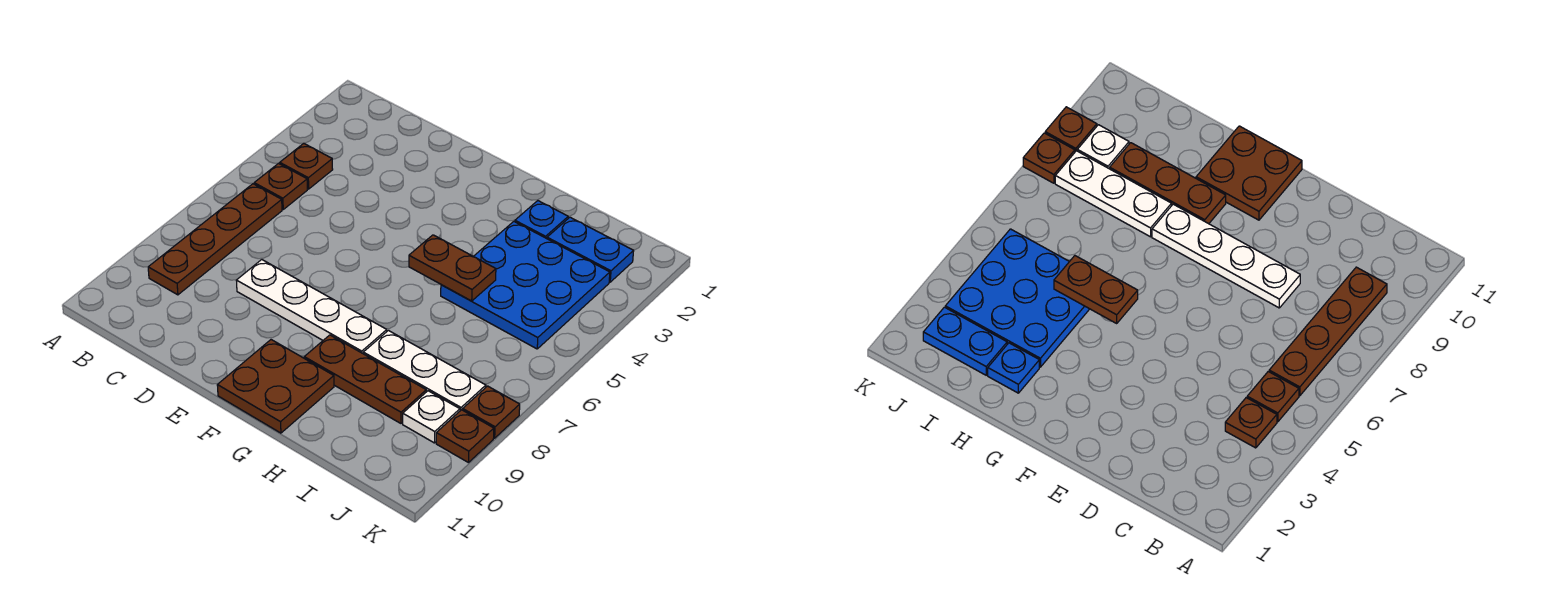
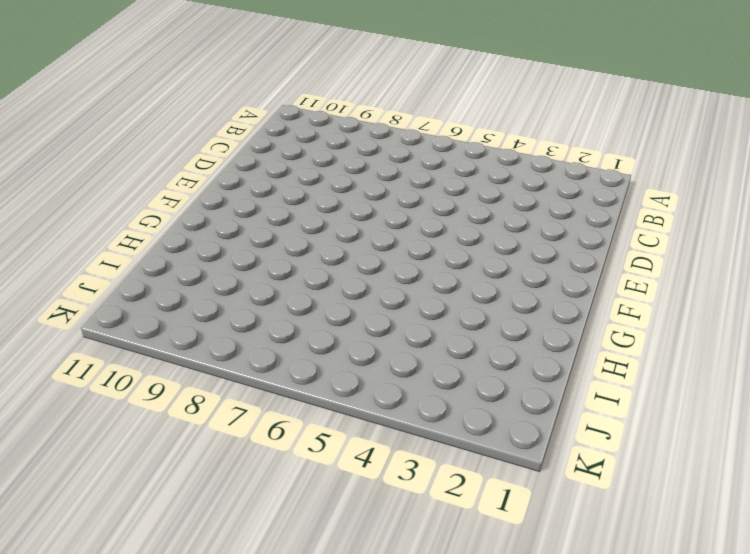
none -> brown 1x1 plate [280,143,333,189]
none -> brown 1x1 plate [254,163,307,209]
none -> brown 1x4 plate [148,184,282,295]

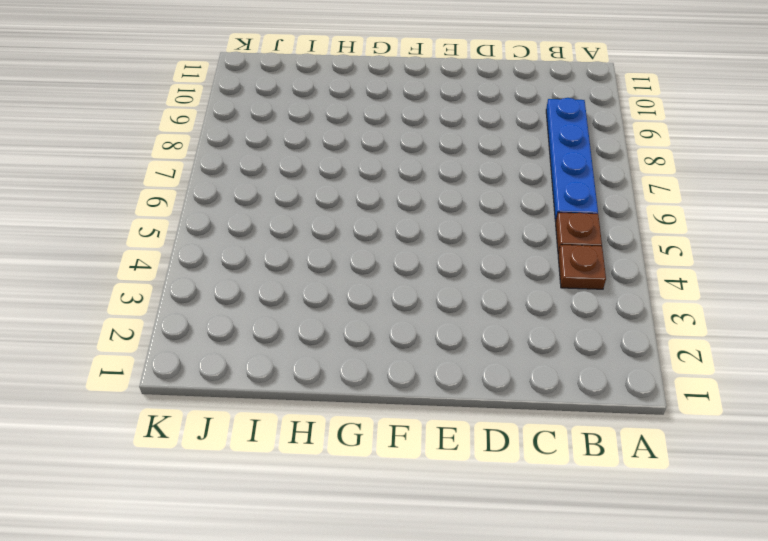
blue 1x4 plate [546,98,598,221] -> brown 1x4 plate [148,184,282,295]
none -> white 1x4 plate [236,260,387,353]
none -> brown 2x2 plate [217,340,334,433]
none -> brown 1x3 plate [304,335,426,423]

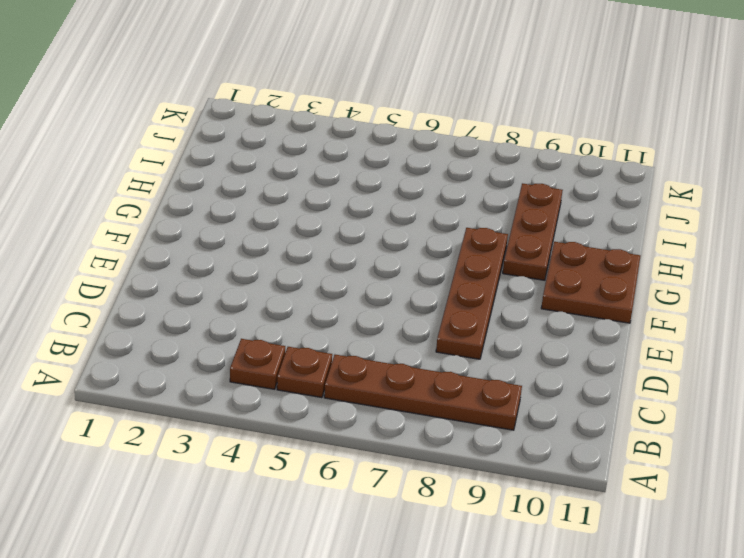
brown 1x4 plate [436,228,508,359] -> white 1x4 plate [236,260,387,353]
none -> blue 1x1 plate [515,201,568,239]
none -> blue 3x3 plate [441,222,610,349]
none -> white 1x3 plate [363,331,486,411]

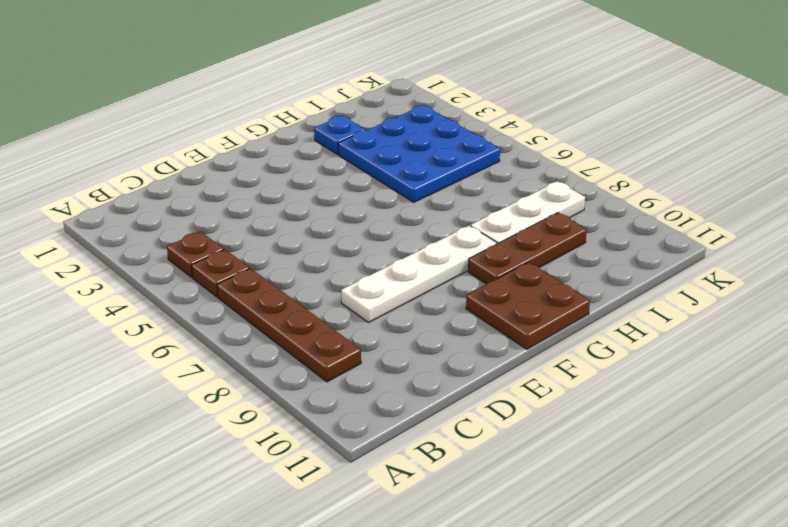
none -> blue 1x2 plate [547,217,634,282]
none -> white 1x1 plate [403,391,460,443]
none -> brown 1x1 plate [463,386,520,438]

